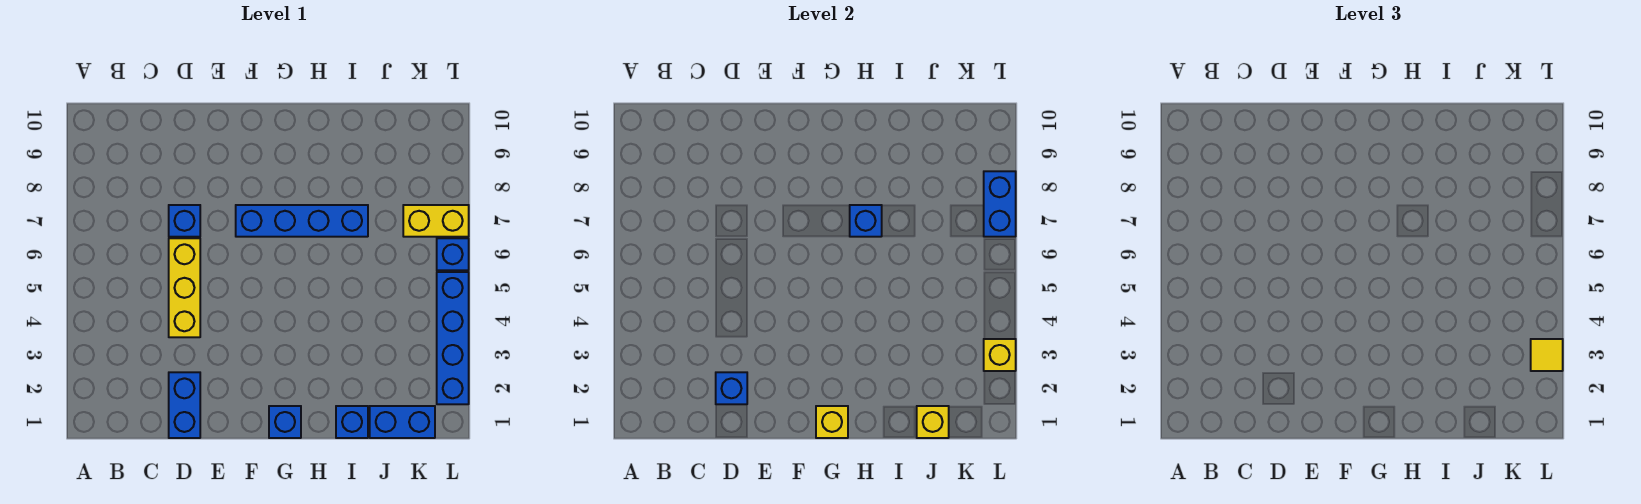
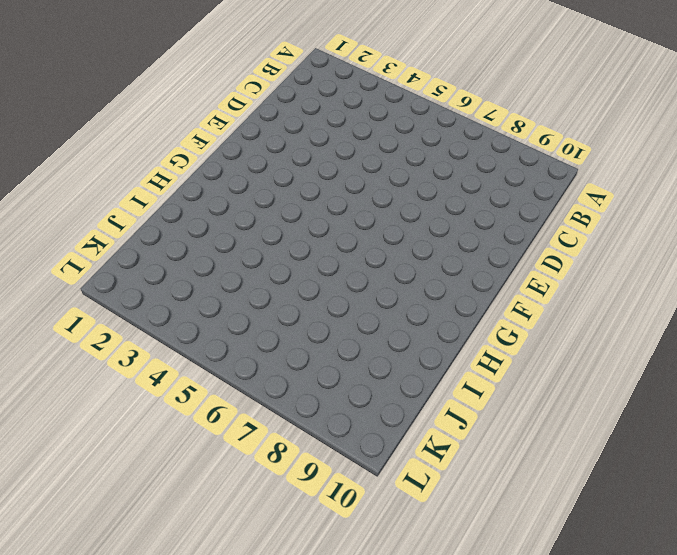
none -> blue 1x2 brick [169,372,200,438]
none -> yellow 1x3 brick [169,238,200,337]
none -> blue 1x1 brick [169,205,200,237]

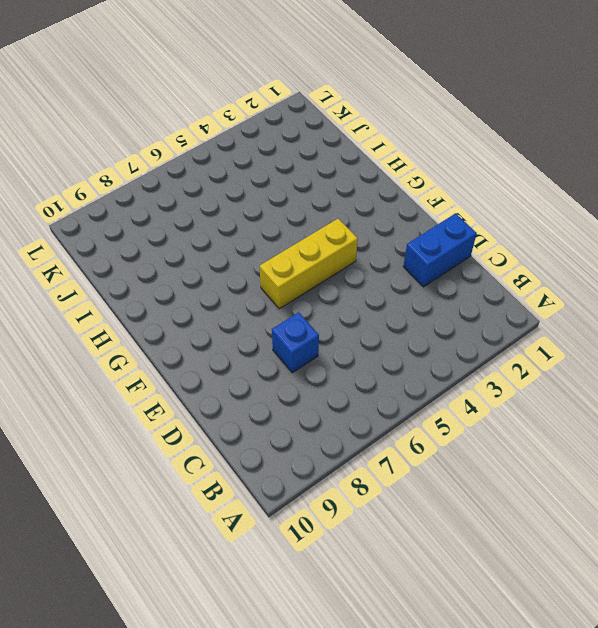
yellow 1x3 brick [260,219,358,309] -> yellow 1x3 brick moved to [169,238,200,337]
none -> blue 1x4 brick [236,205,368,237]
none -> blue 1x1 brick [269,406,301,438]
none -> blue 1x1 brick [336,406,368,438]

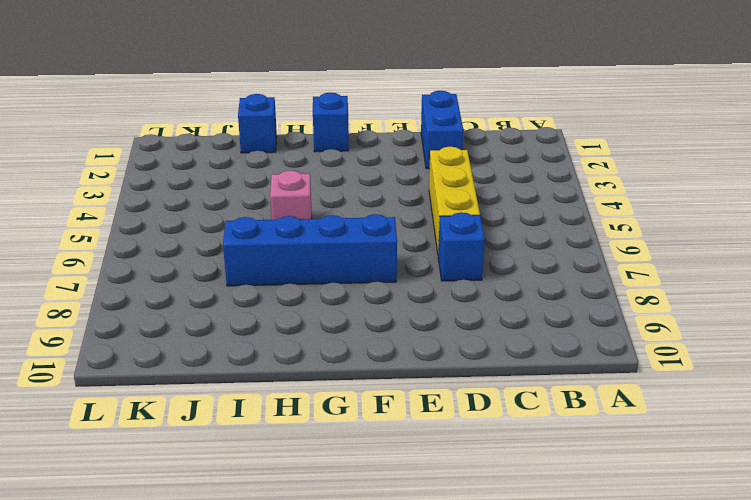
pink 1x1 brick [270,170,312,220] -> none
none -> blue 1x2 brick [370,406,435,438]
none -> yellow 1x2 brick [403,205,469,237]
none -> blue 1x4 brick [437,272,469,404]

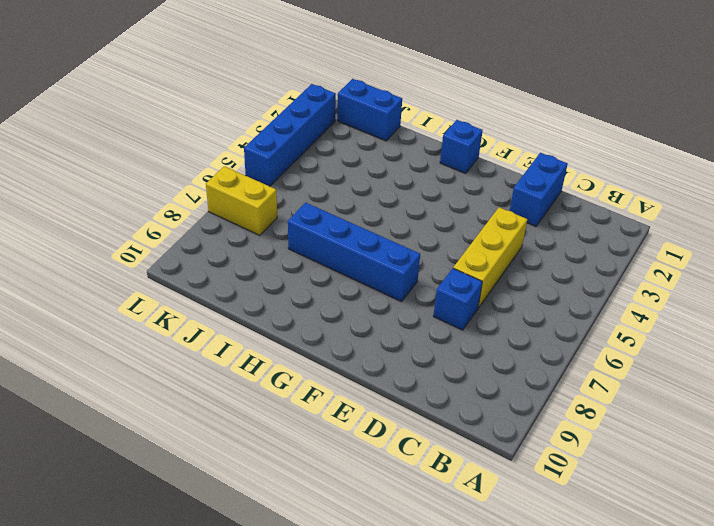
none -> blue 1x1 brick [336,406,368,438]
none -> blue 1x1 brick [437,238,469,270]
none -> blue 1x1 brick [716,372,747,404]

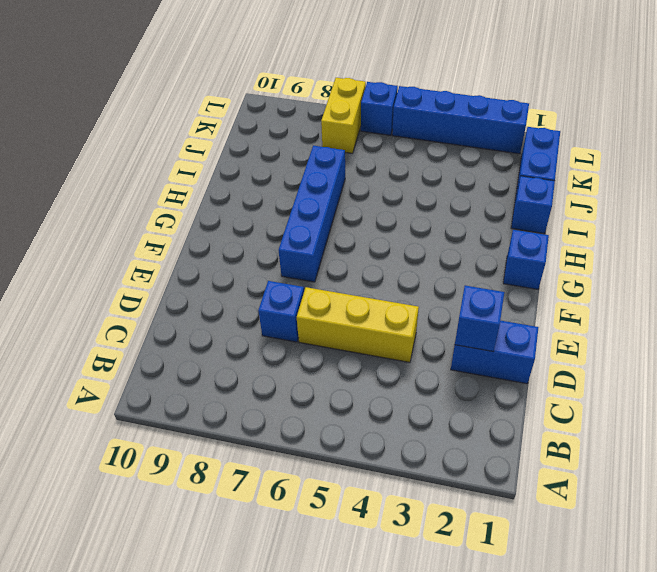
none -> yellow 1x1 brick [816,406,848,438]
none -> blue 1x1 brick [850,205,882,237]
none -> yellow 1x1 brick [917,406,949,438]

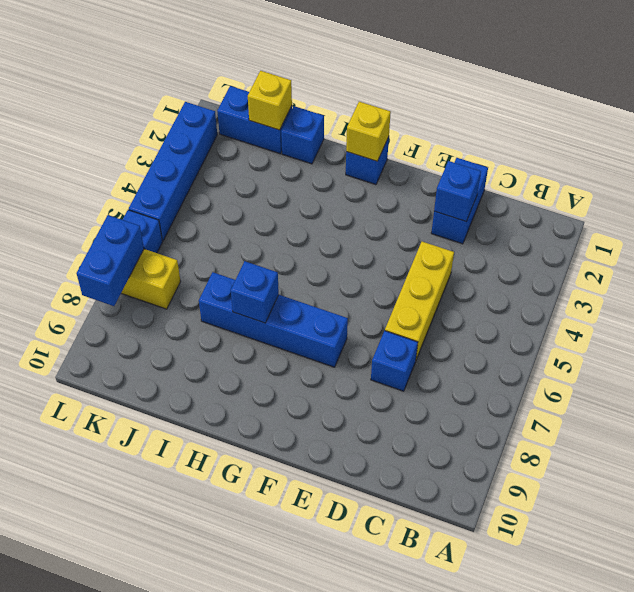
none -> yellow 1x1 brick [984,339,1016,371]
none -> yellow 1x1 tile [1531,339,1563,371]

